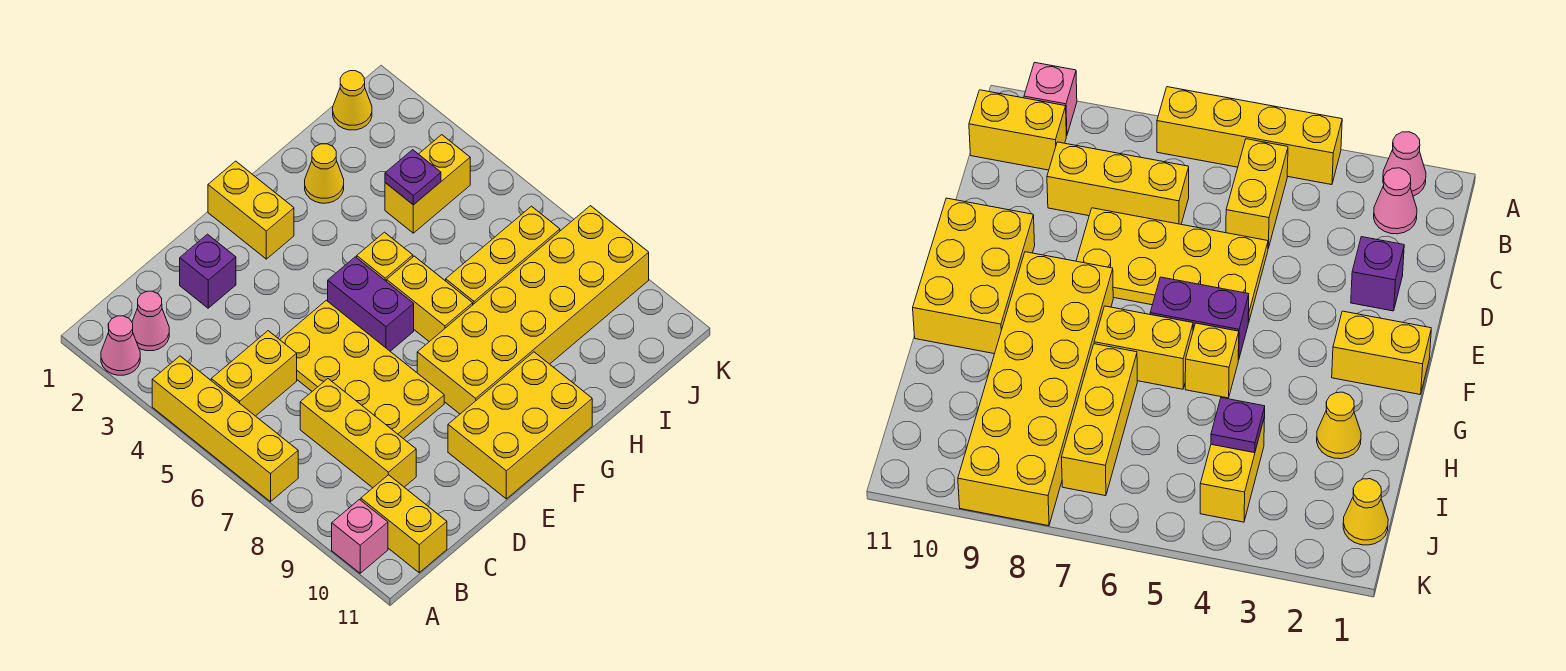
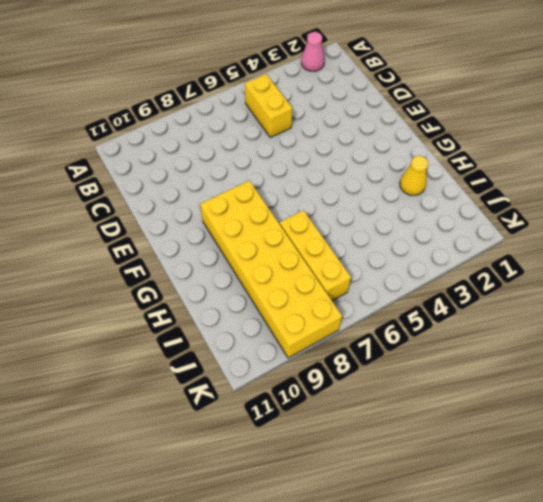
none -> yellow 1x4 brick [152,356,298,502]
none -> pink 1x1 brick [332,500,388,573]
none -> pink 1x1 cone [132,291,169,351]

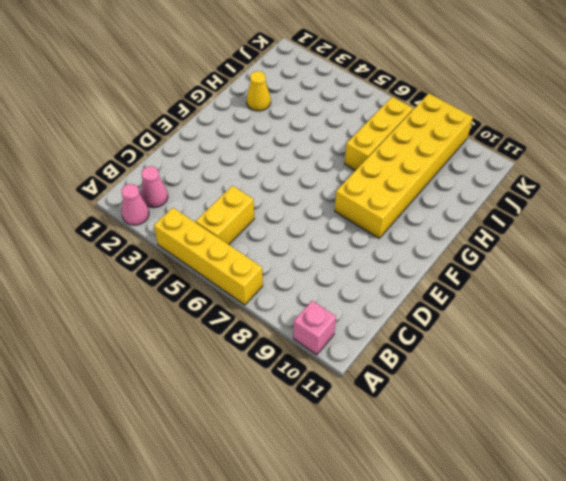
none -> yellow 1x2 brick [361,475,447,573]
none -> yellow 1x3 brick [300,379,416,488]
none -> purple 1x1 brick [180,234,236,308]

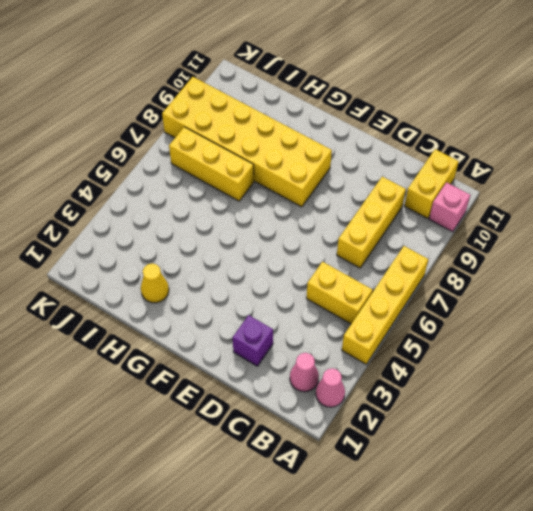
none -> yellow 2x4 plate [280,300,444,439]
none -> yellow 2x3 brick [448,352,592,499]
none -> yellow 1x2 brick [208,161,294,259]

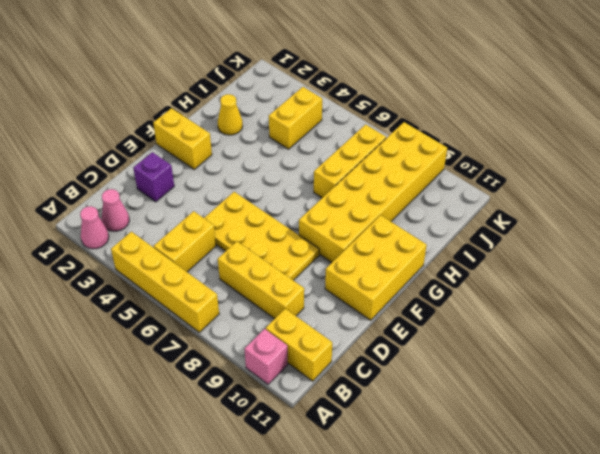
none -> purple 1x2 brick [328,257,414,351]
none -> yellow 1x1 brick [357,232,413,282]
none -> yellow 1x2 brick [387,256,473,342]

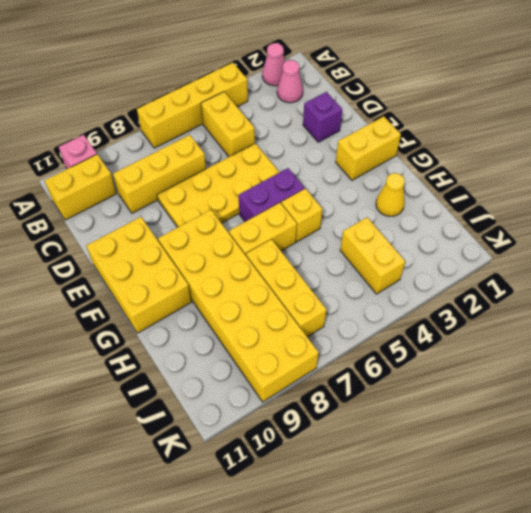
none -> yellow 1x1 cone [333,71,372,130]
none -> purple 1x1 plate [385,150,441,205]

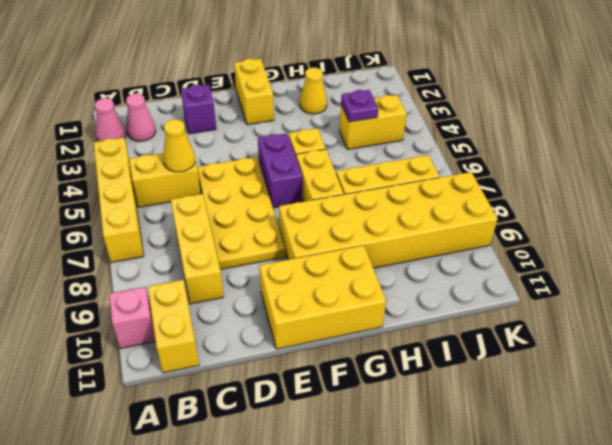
yellow 1x1 cone [163,119,195,172] -> yellow 1x1 cone moved to [333,71,372,130]

